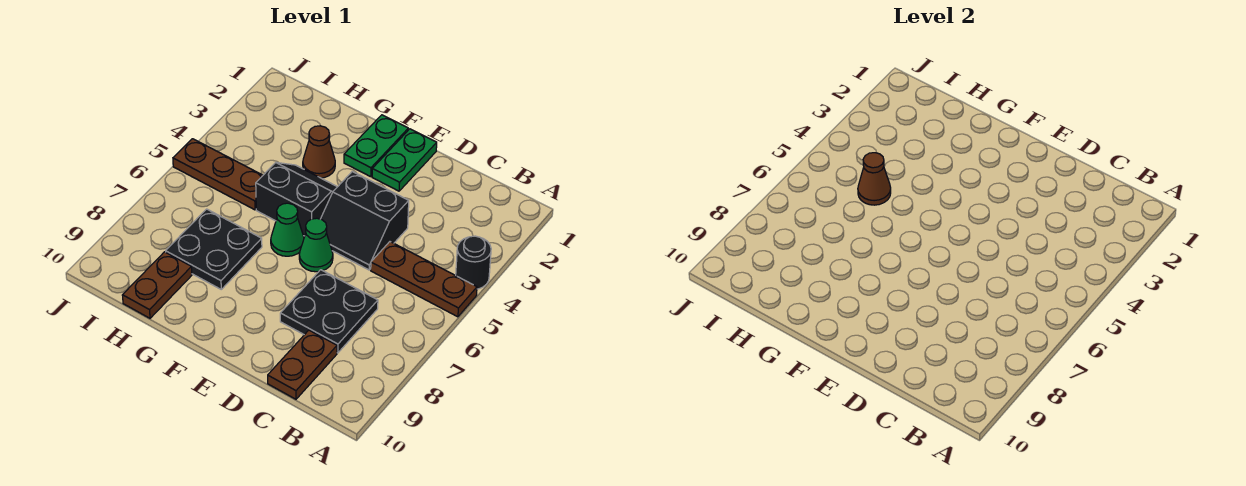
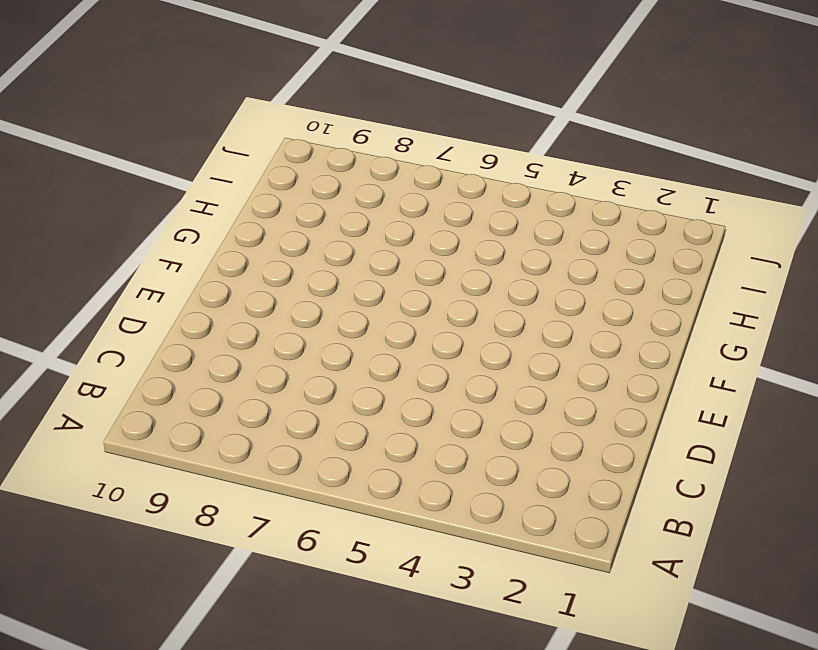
none -> black 1x1 round brick [456,236,491,289]
none -> brown 1x3 plate [371,242,477,317]
none -> black 2x2 plate [280,270,378,353]

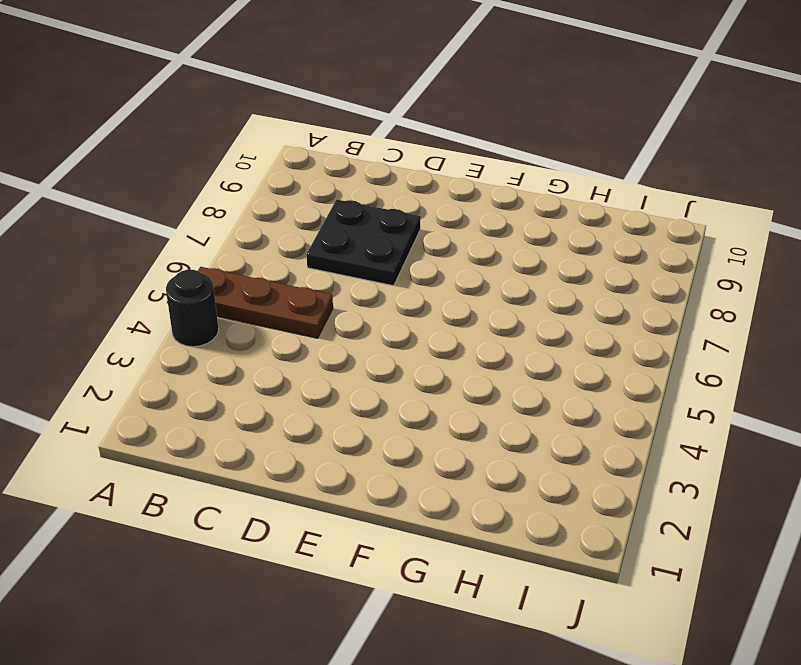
none -> brown 1x2 plate [268,330,337,399]
none -> black 2x2 slope [321,172,409,270]
none -> green 1x2 plate [372,129,437,191]

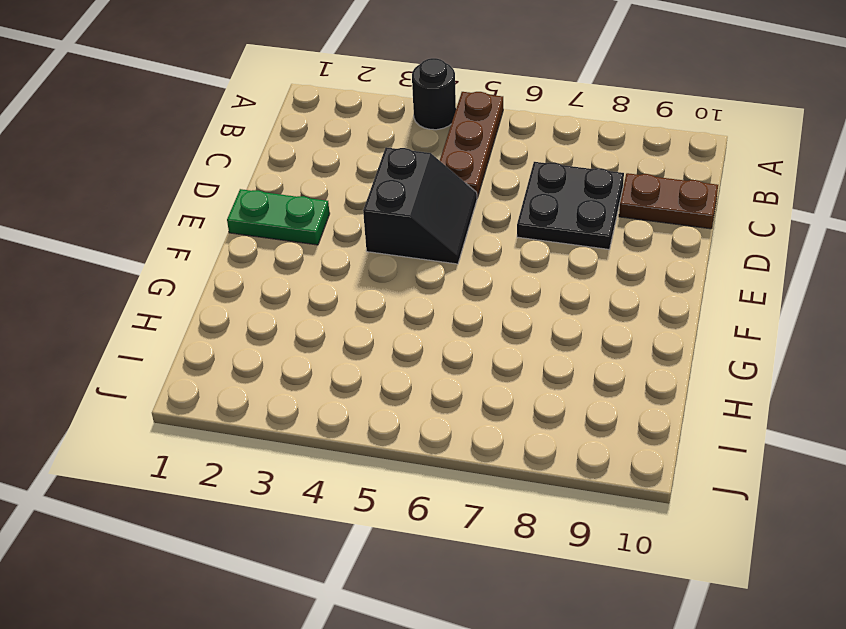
none -> green 1x1 cone [299,218,333,272]
none -> green 1x2 plate [344,115,408,177]
none -> black 2x2 slope [256,163,337,236]

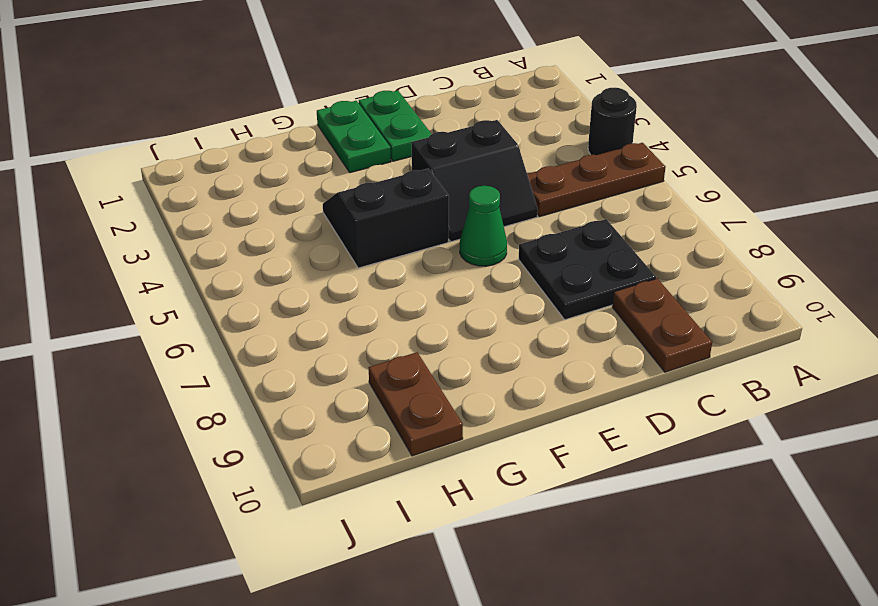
none -> green 1x1 cone [271,203,304,256]
none -> brown 1x1 cone [303,126,335,178]
none -> black 2x2 plate [166,209,262,289]

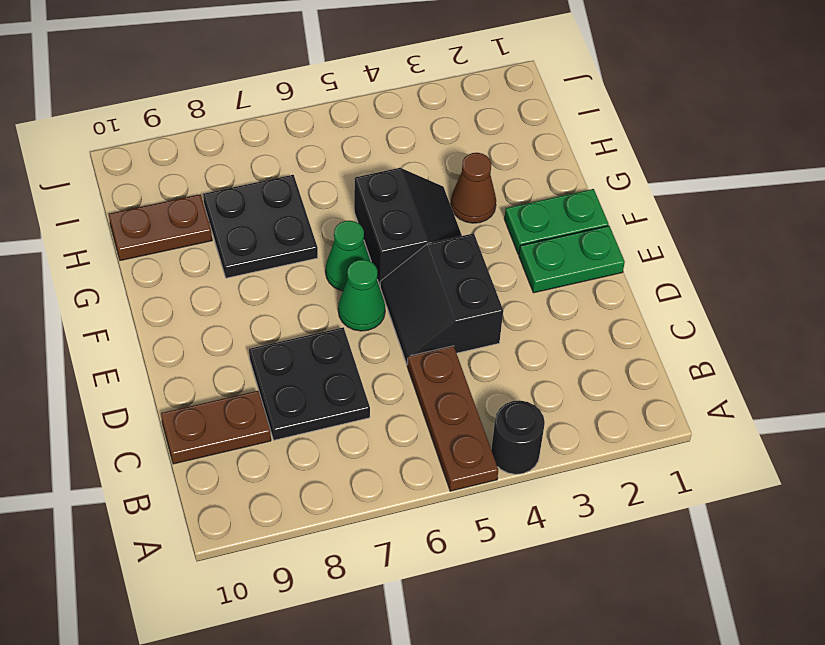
none -> brown 1x3 plate [173,139,263,210]
none -> brown 1x1 cone [858,153,891,205]

